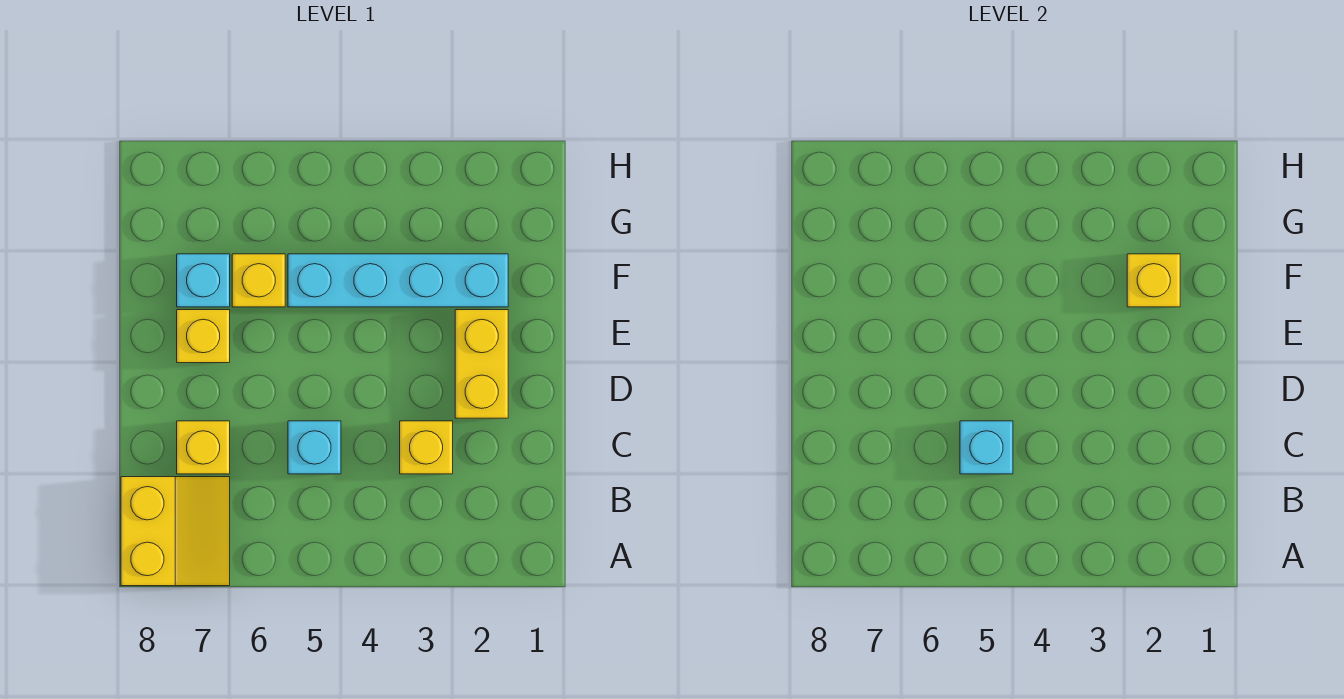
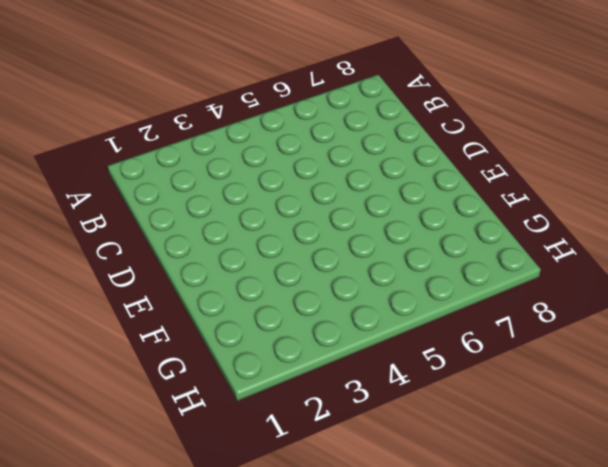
none -> yellow 2x2 slope [121,477,230,586]
none -> yellow 1x1 brick [400,421,453,474]

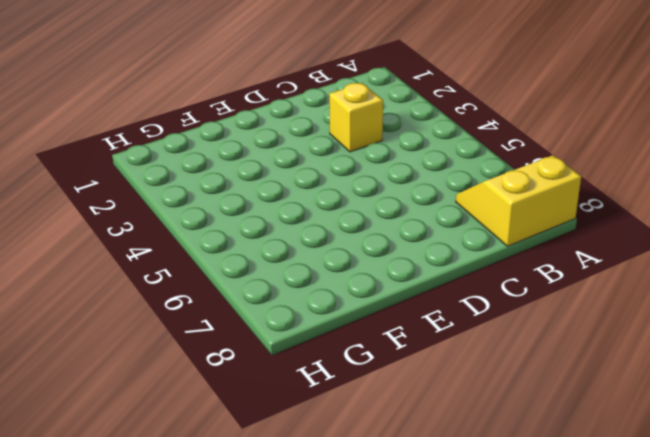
none -> cyan 1x1 brick [288,421,341,474]
none -> yellow 1x1 brick [177,421,230,474]

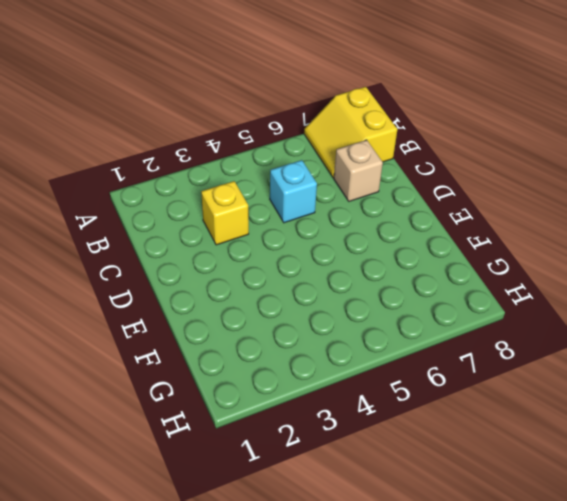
tan 1x1 brick [334,140,383,201] -> yellow 1x1 brick [177,421,230,474]
none -> yellow 1x2 brick [455,310,508,418]
none -> yellow 1x1 brick [177,310,230,363]

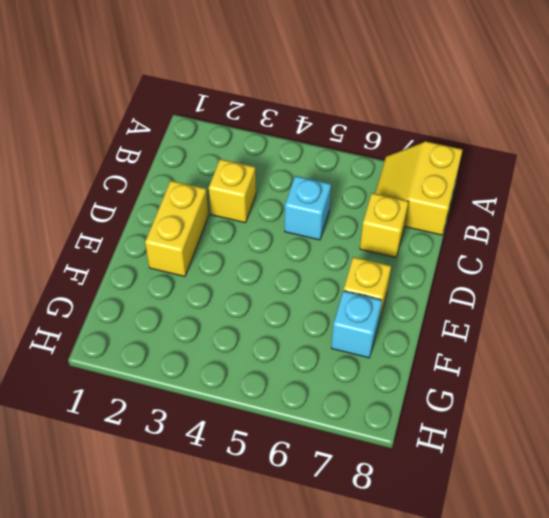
none -> cyan 1x4 brick [288,254,508,307]
none -> yellow 1x1 brick [232,254,285,307]

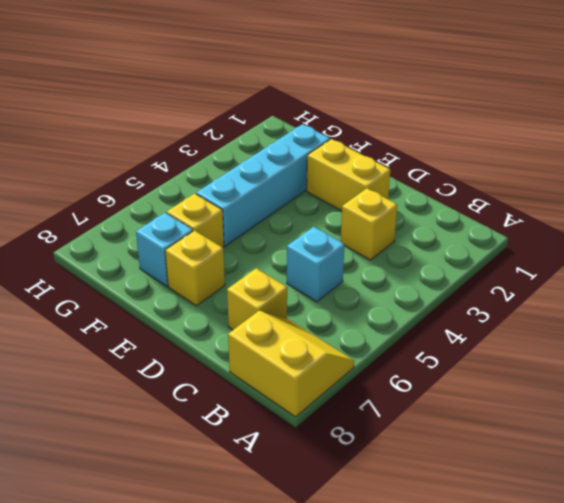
none -> cyan 1x1 brick [960,421,1013,474]
none -> yellow 1x1 brick [1127,254,1180,307]

